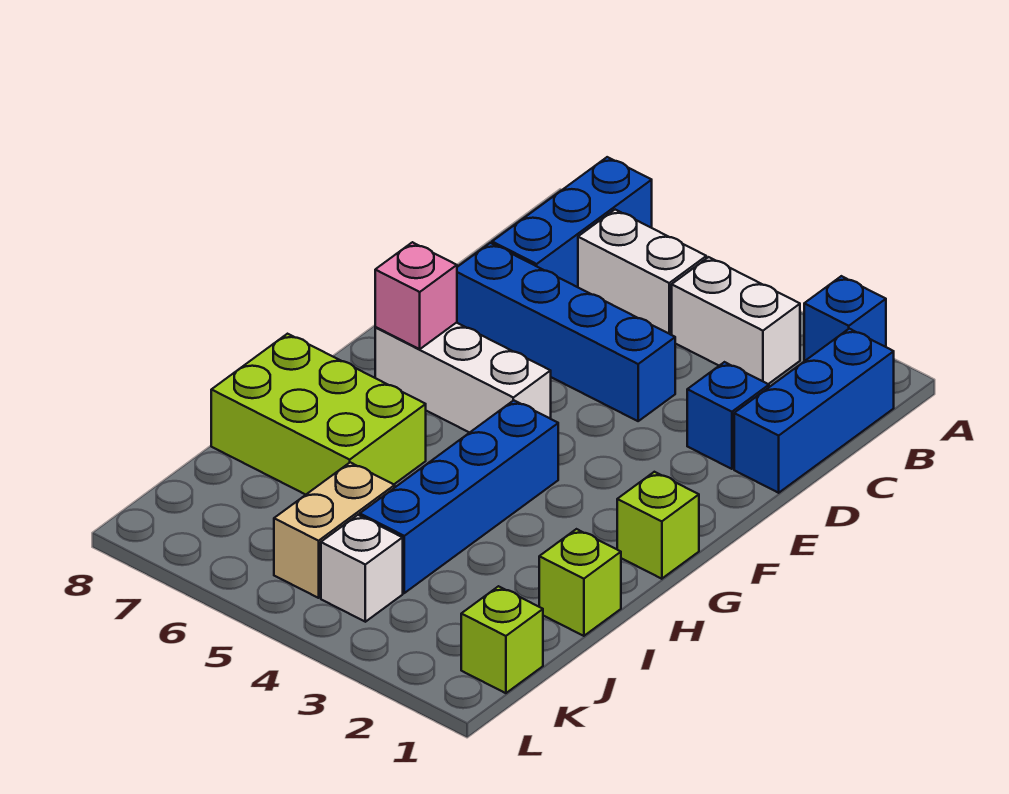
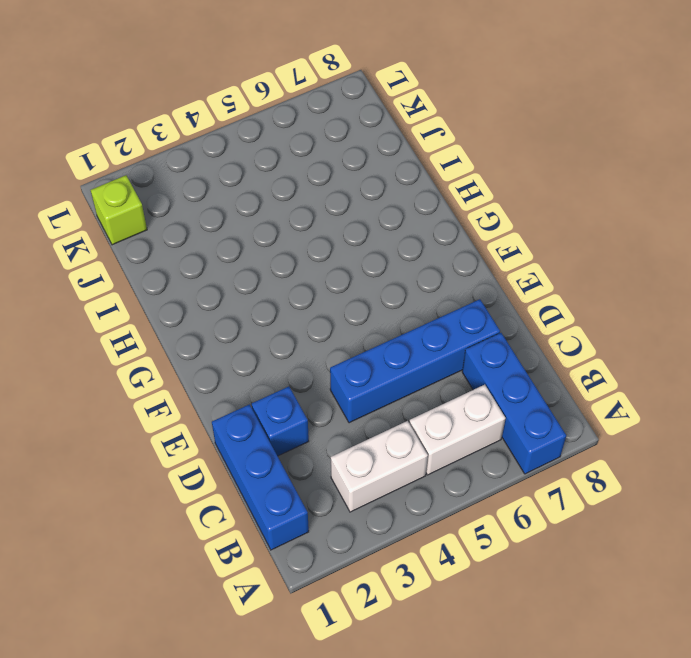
none -> blue 1x1 brick [804,276,886,361]
none -> white 1x3 brick [375,323,551,433]
none -> lime 1x1 brick [617,472,699,579]

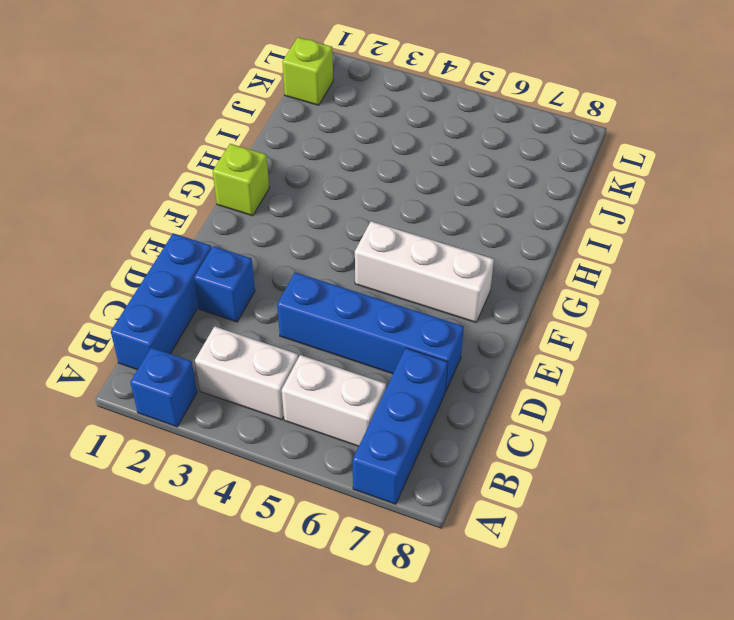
none -> blue 1x4 brick [360,400,558,593]
none -> lime 2x3 brick [211,334,426,495]
none -> lime 1x1 brick [539,529,621,636]

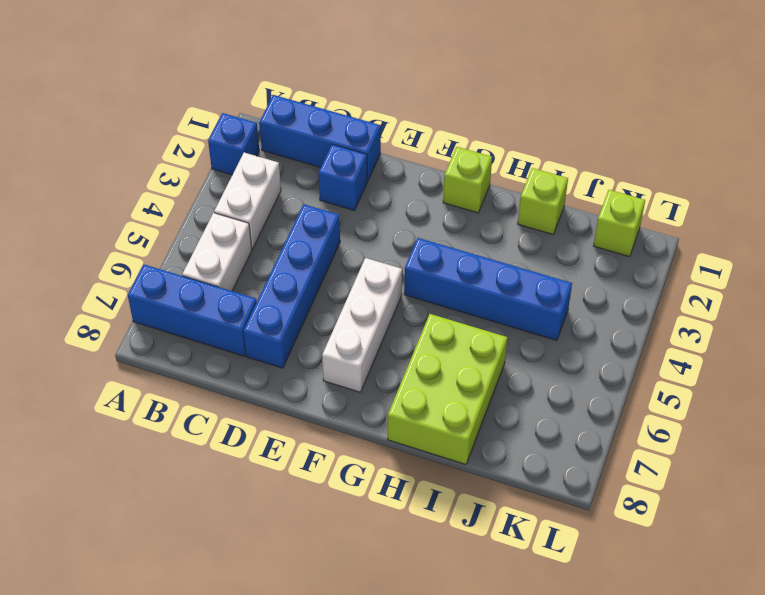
none -> tan 1x2 brick [274,462,395,598]
none -> white 1x1 brick [321,515,403,622]
none -> pink 1x1 brick [375,242,457,349]

